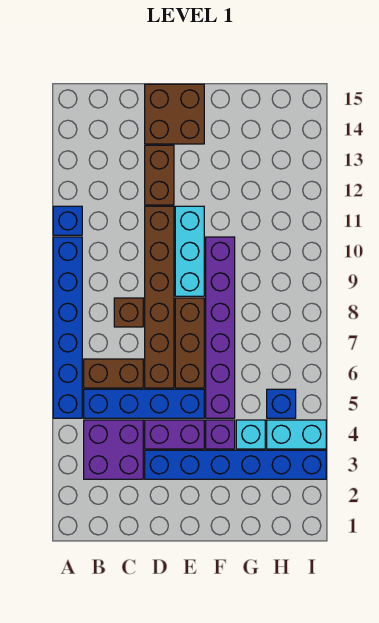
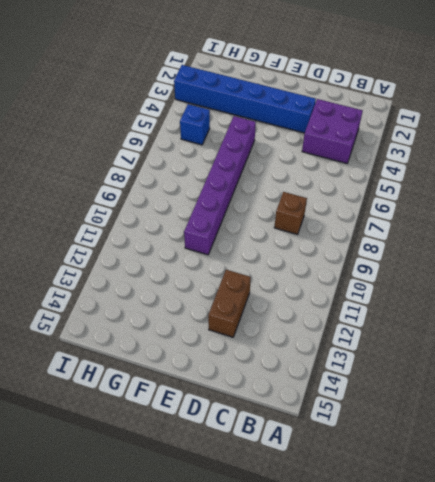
none -> blue 1x6 brick [53,237,82,418]
none -> blue 1x1 brick [53,206,82,235]
none -> blue 1x4 brick [84,389,204,418]

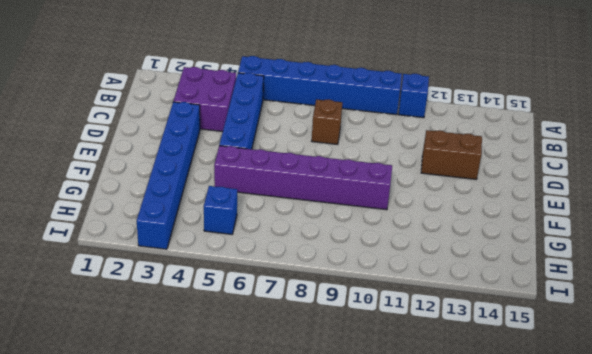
none -> brown 1x2 brick [84,359,143,388]
none -> purple 1x2 brick [145,420,204,449]
none -> brown 1x6 brick [145,206,174,388]

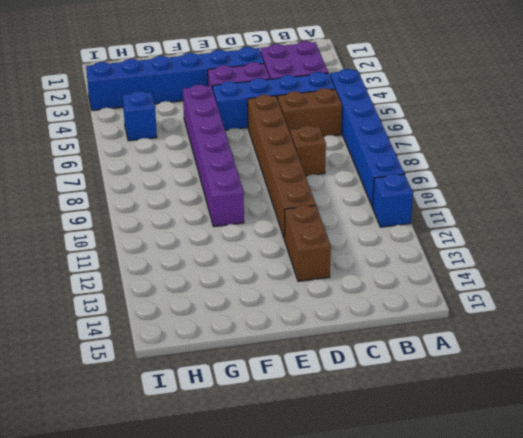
none -> brown 2x2 brick [145,84,204,144]
none -> brown 1x3 brick [175,298,204,388]
none -> cyan 1x3 brick [175,206,204,296]

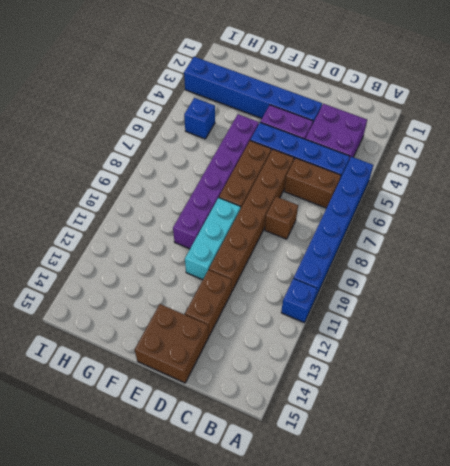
none -> purple 1x1 brick [206,420,235,449]
none -> cyan 1x1 brick [236,420,265,449]
none -> cyan 1x2 brick [267,420,326,449]

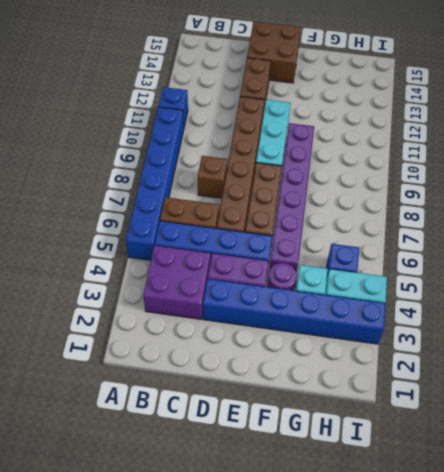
purple 1x1 round brick [267,263,297,291] -> purple 1x1 brick [206,420,235,449]

